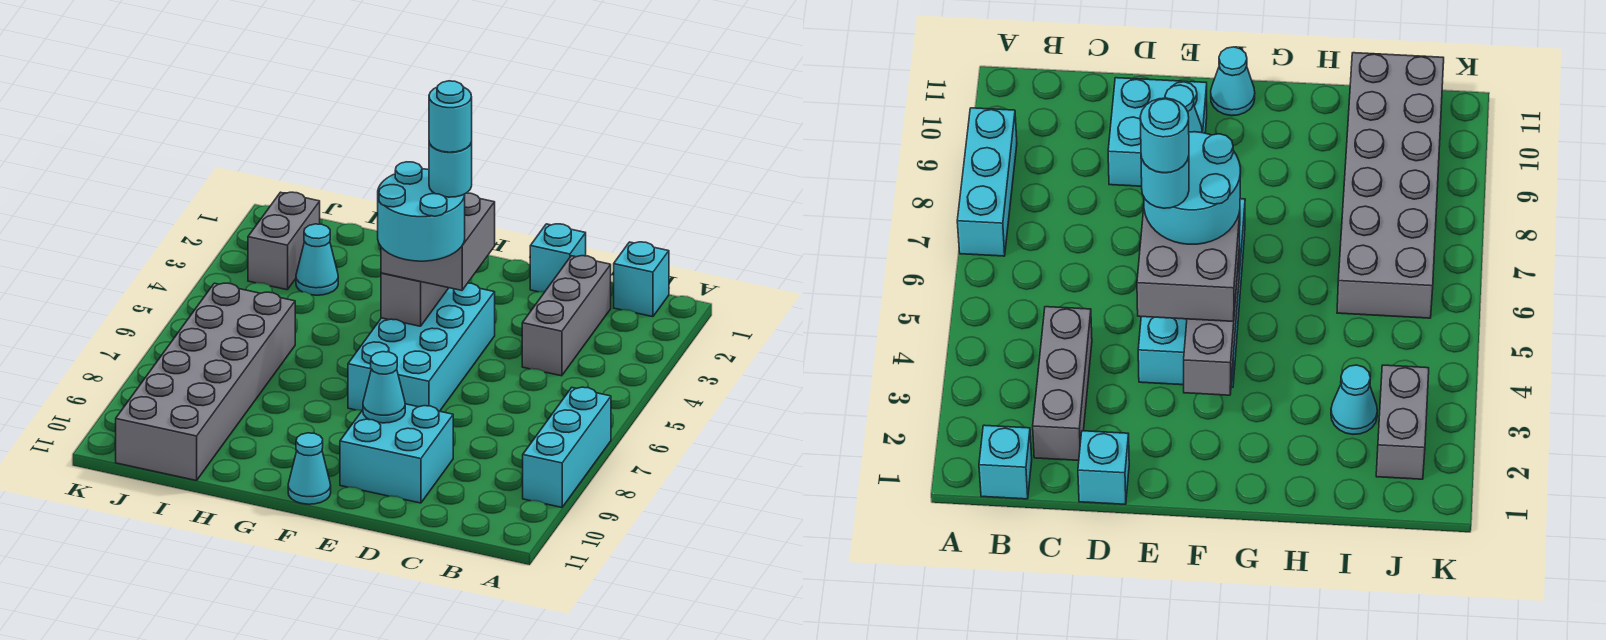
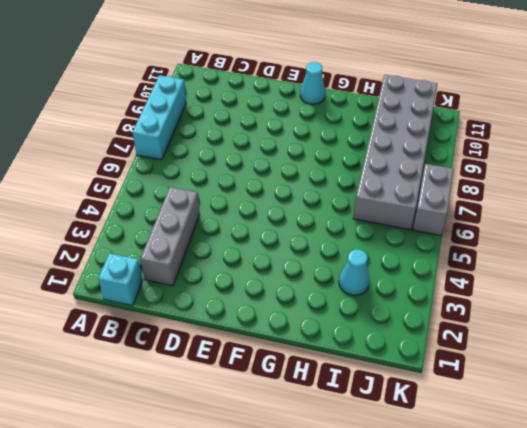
grey 1x2 brick [413,164,454,236] -> grey 1x2 brick moved to [248,192,320,290]
none -> cyan 1x1 brick [530,224,586,292]
none -> cyan 2x2 brick [340,404,453,503]
none -> cyan 2x4 brick [348,283,495,411]

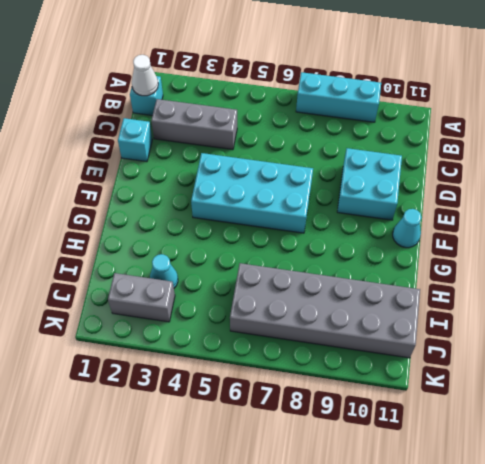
white 1x1 cone [132,55,158,96] -> none
none -> cyan 1x1 cone [363,352,405,423]
none -> grey 1x3 brick [381,273,448,326]
none -> grey 2x2 brick [381,193,495,290]

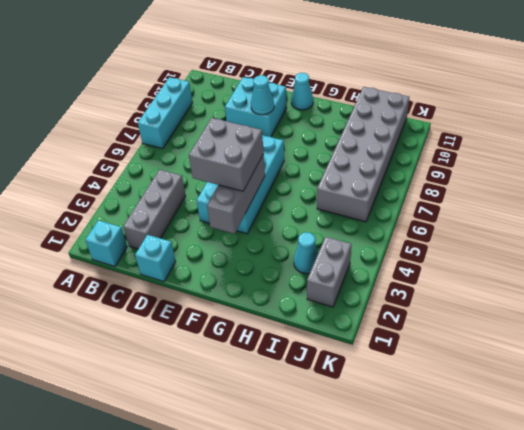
none -> cyan 2x2 round brick [378,162,465,261]
none -> cyan 1x1 round brick [429,142,472,197]
none -> cyan 1x1 round brick [429,81,472,152]

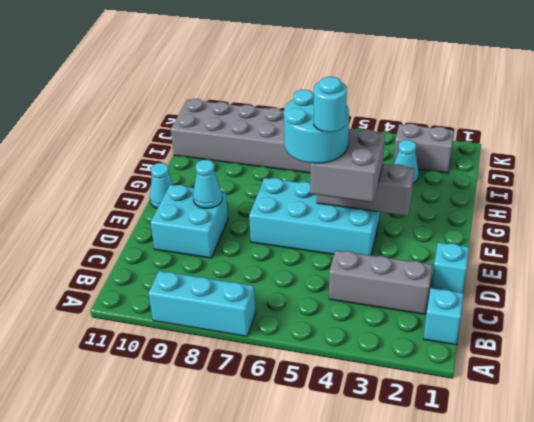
none -> cyan 1x1 round brick [429,81,472,152]

